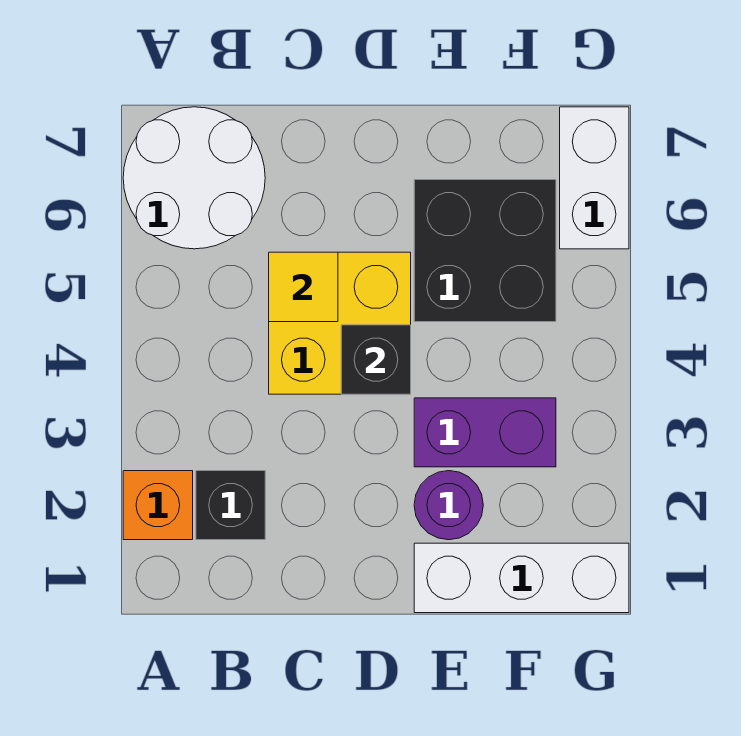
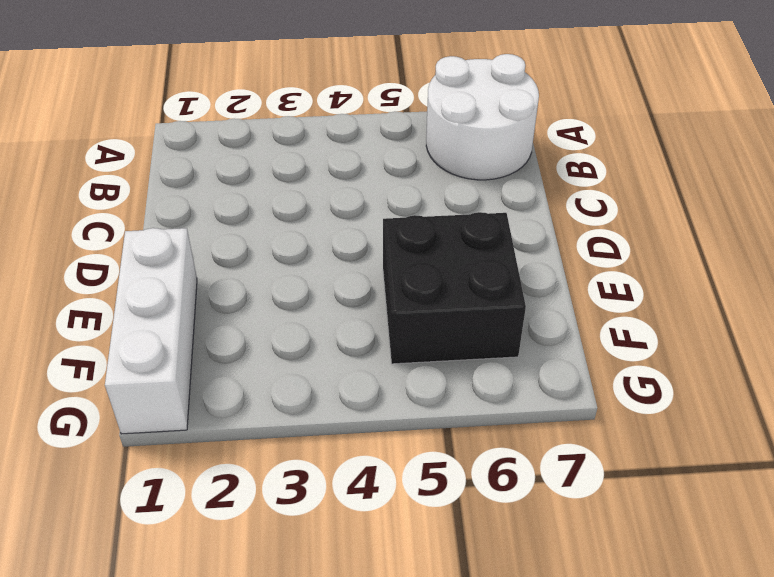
none -> orange 1x1 brick [123,471,193,540]
none -> black 1x1 brick [196,471,265,540]

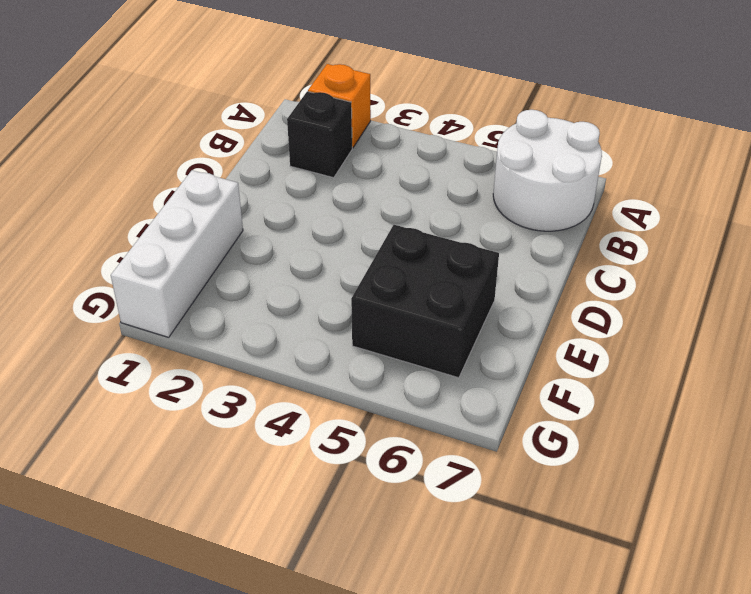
none -> yellow 2x2 brick [269,252,411,394]
none -> purple 1x1 round brick [414,471,483,540]

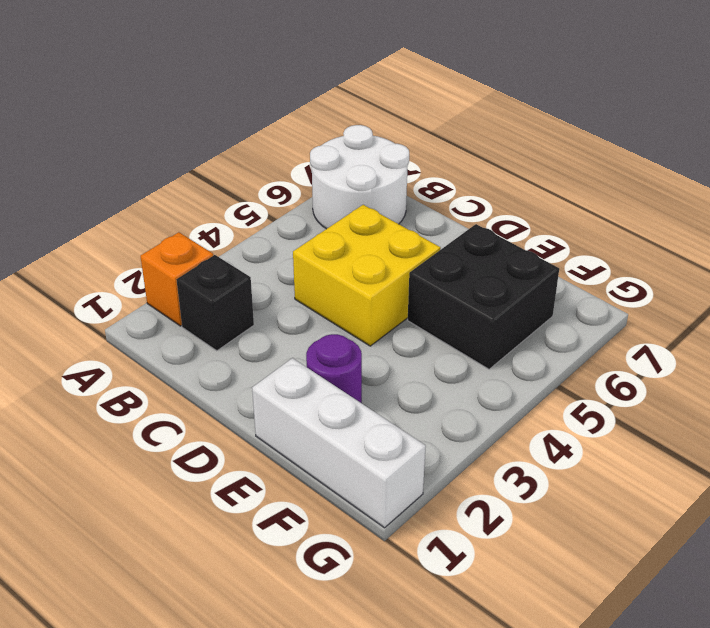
none -> purple 1x2 brick [414,398,556,467]
none -> white 1x2 brick [560,107,629,249]

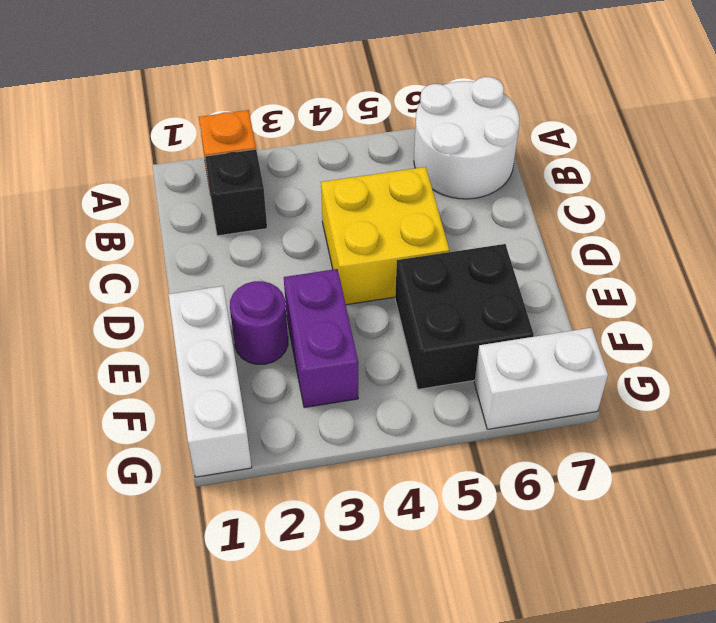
none -> yellow 1x1 tile [269,252,338,322]
none -> black 1x1 brick [341,325,411,394]

